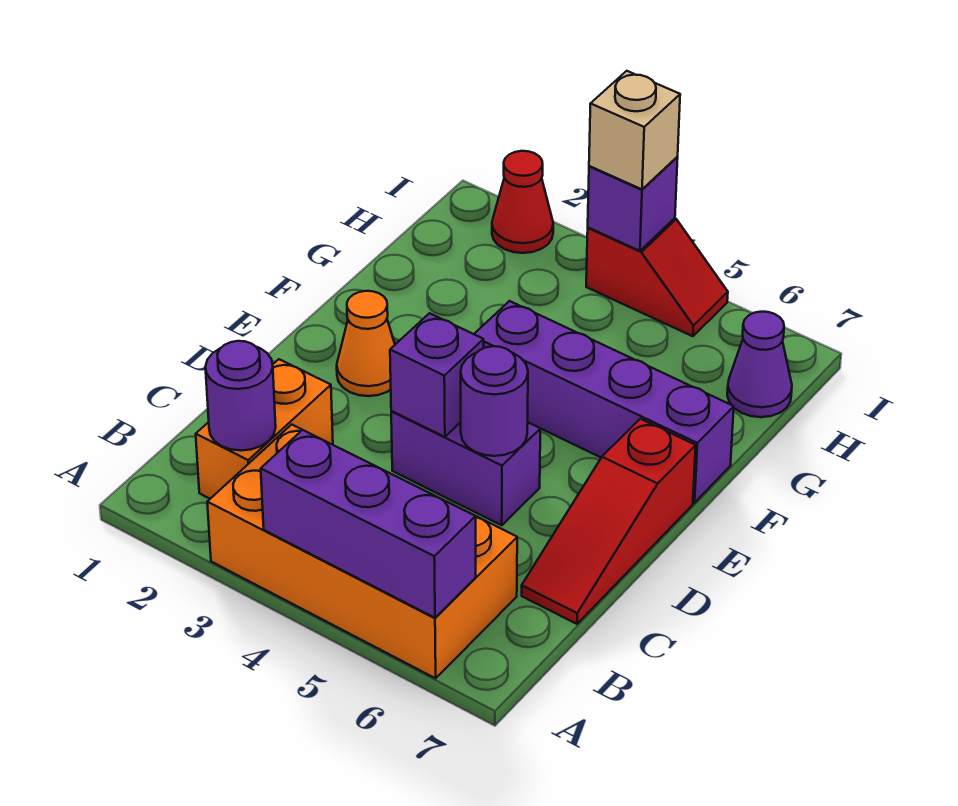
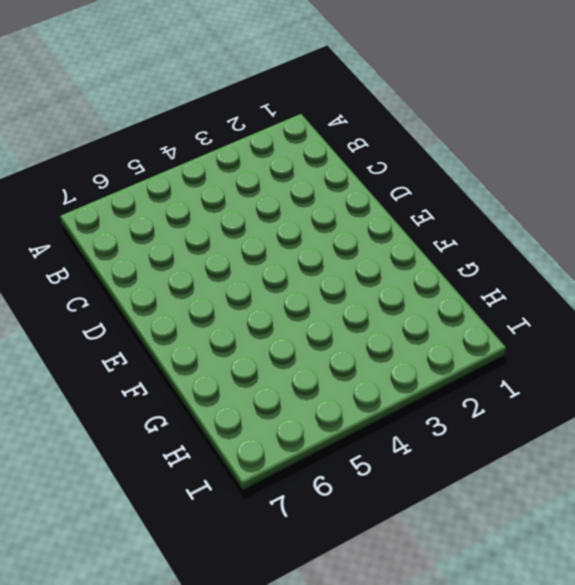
none -> orange 2x4 brick [207,425,517,678]
none -> orange 1x2 brick [196,359,333,499]
none -> red 1x3 slope [522,419,696,624]

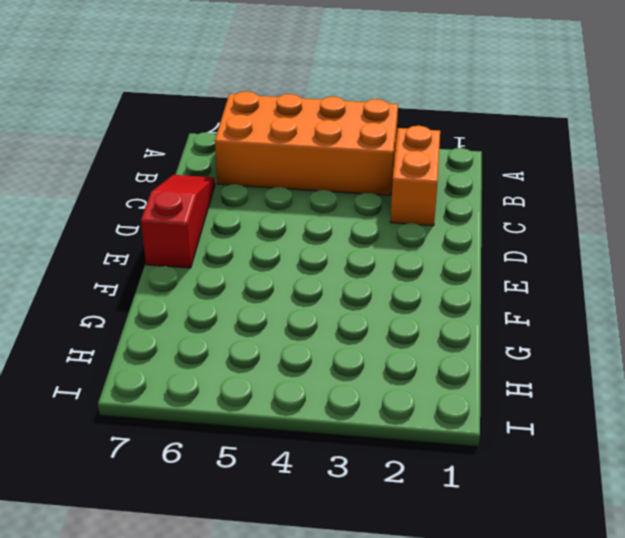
none -> purple 1x2 brick [391,411,540,525]
none -> orange 1x1 cone [337,291,395,396]
none -> purple 1x4 brick [474,301,734,503]

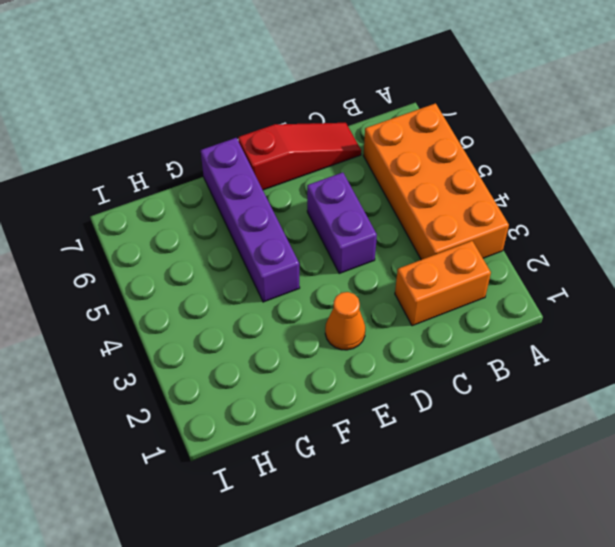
none -> purple 1x1 cone [727,312,792,417]
none -> red 1x1 cone [492,151,553,253]
none -> red 1x2 slope [586,218,728,336]

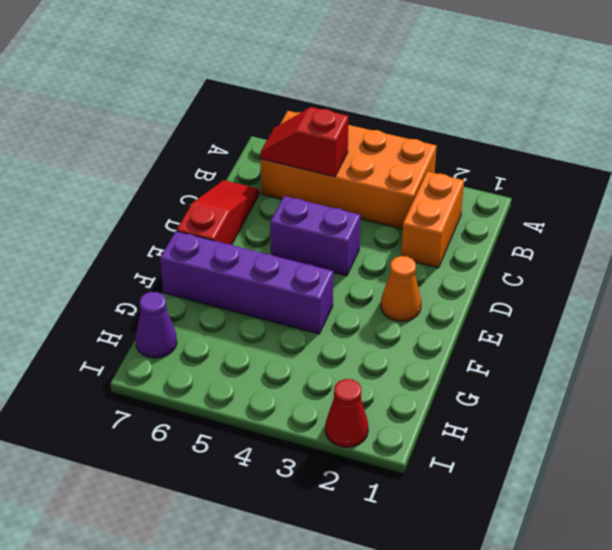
red 1x2 slope [260,107,349,177] -> red 1x2 slope moved to [586,218,728,336]
none -> purple 1x3 brick [261,430,476,618]
none -> purple 1x1 round brick [205,341,276,451]
none -> purple 1x1 brick [390,313,484,437]

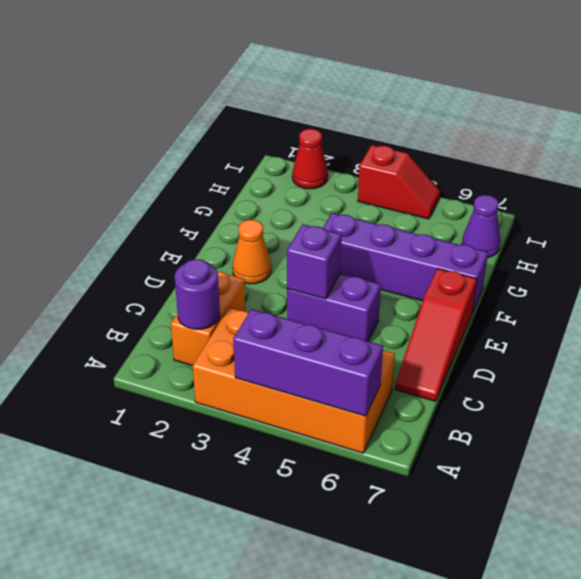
none -> purple 1x1 round brick [461,346,528,456]
none -> purple 1x1 brick [588,157,678,251]
none -> tan 1x1 brick [589,71,680,189]

